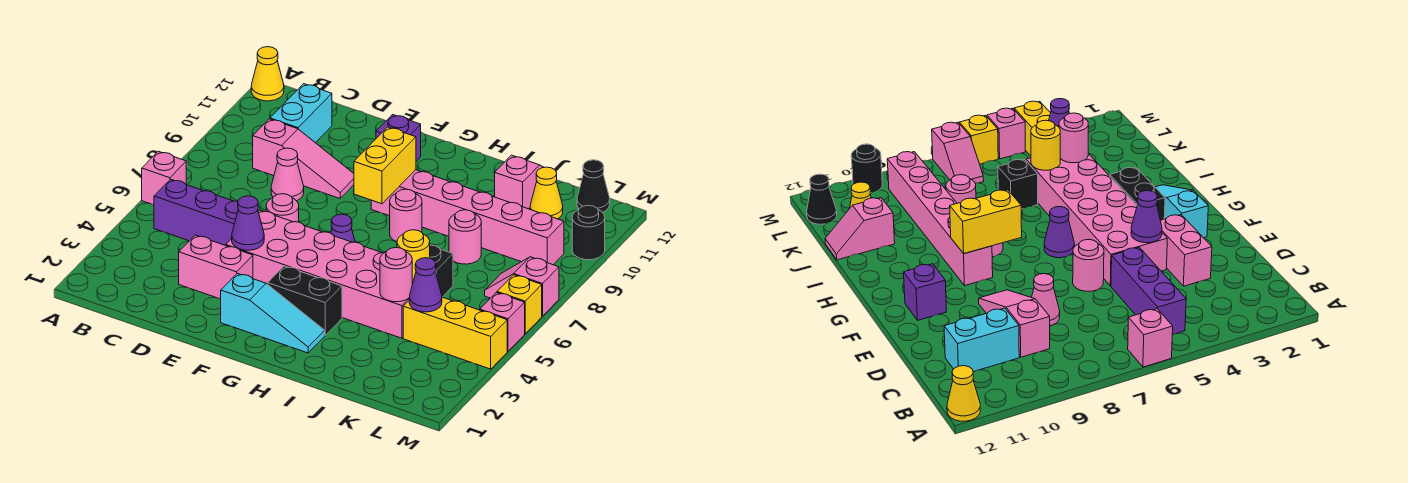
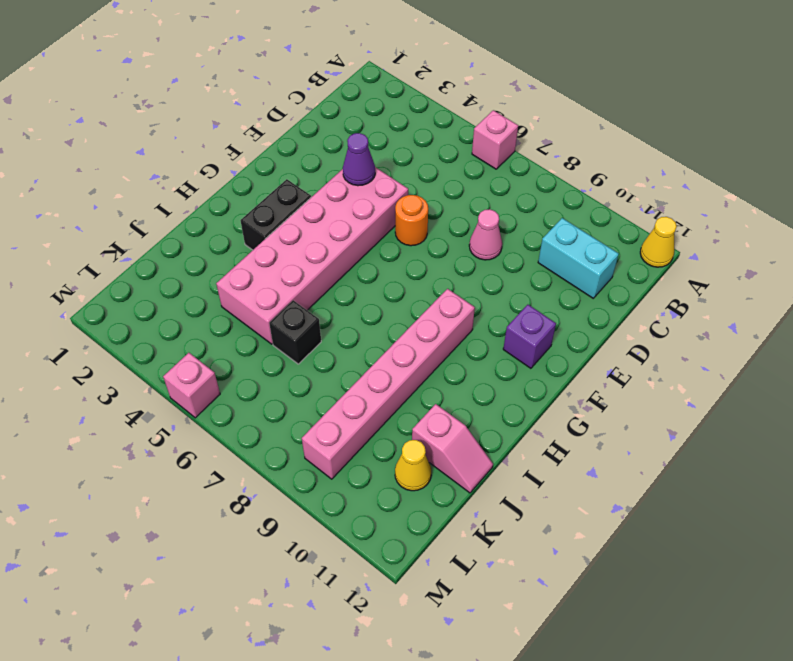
orange 1x1 round brick [395,195,428,246] -> pink 1x1 round brick [266,194,299,222]
none -> purple 1x3 brick [154,179,238,245]
none -> pink 1x3 slope [253,119,354,198]
none -> pink 1x2 brick [179,235,253,299]
none -> cyan 1x3 slope [221,273,325,353]

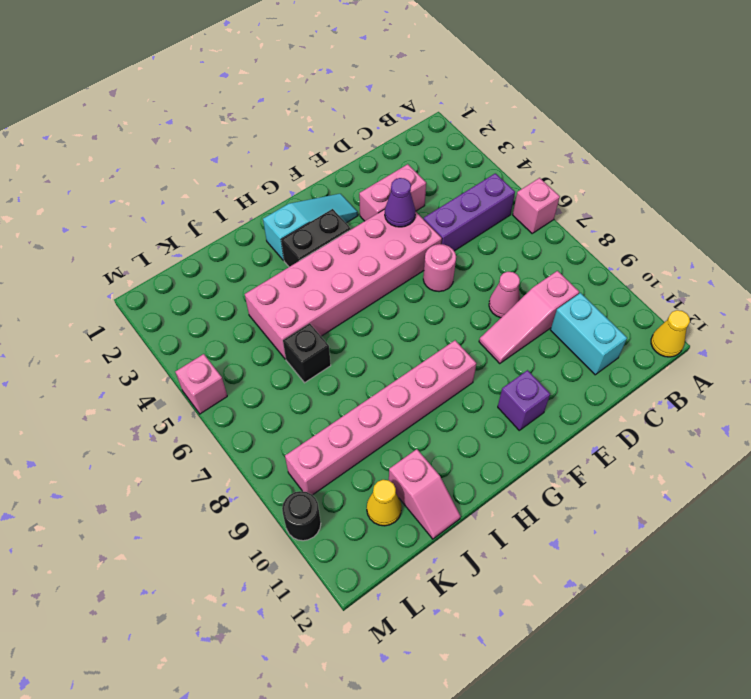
cyan 1x3 slope [263,194,358,261] -> cyan 1x3 slope turned to [221,273,325,353]
none -> purple 1x1 cone [331,214,355,242]
none -> pink 1x1 round brick [390,189,422,242]
none -> pink 1x1 round brick [449,210,481,264]
none -> yellow 1x3 brick [403,297,507,369]

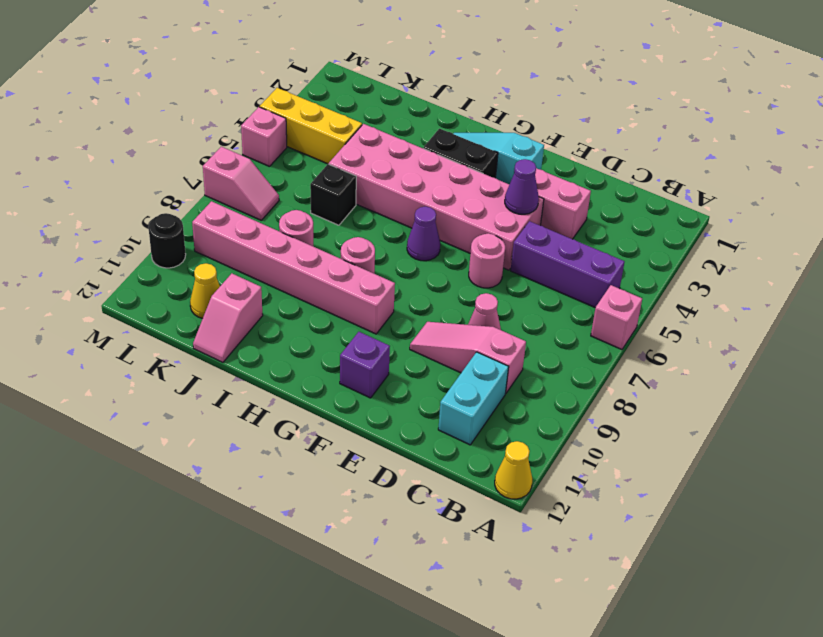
none -> black 1x1 cone [577,160,610,212]
none -> yellow 1x1 brick [497,275,542,334]
none -> yellow 1x2 brick [354,127,416,204]
none -> pink 1x1 round brick [380,248,412,302]

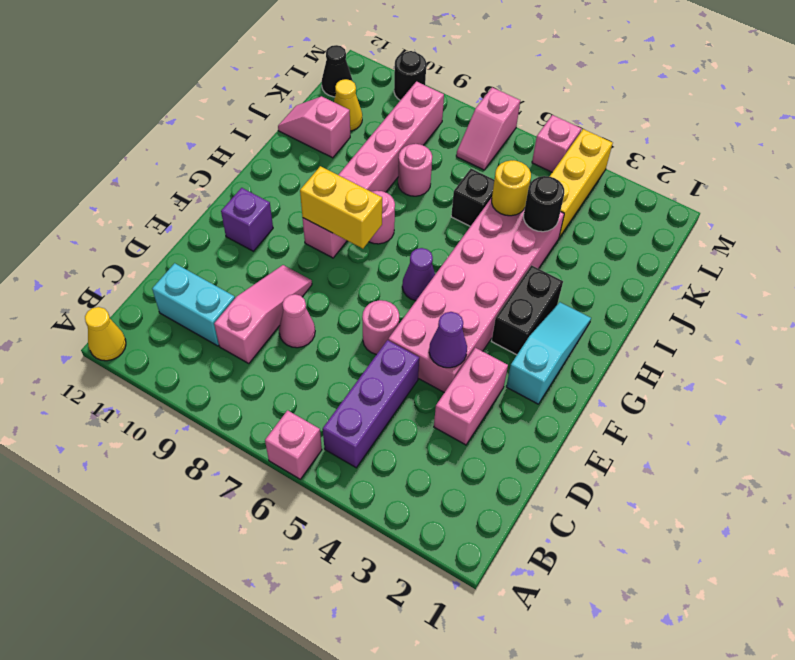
black 1x1 round brick [524,176,564,232] -> pink 1x1 round brick [380,248,412,302]
none -> yellow 1x1 brick [497,275,542,334]
none -> purple 1x1 cone [409,258,442,312]

